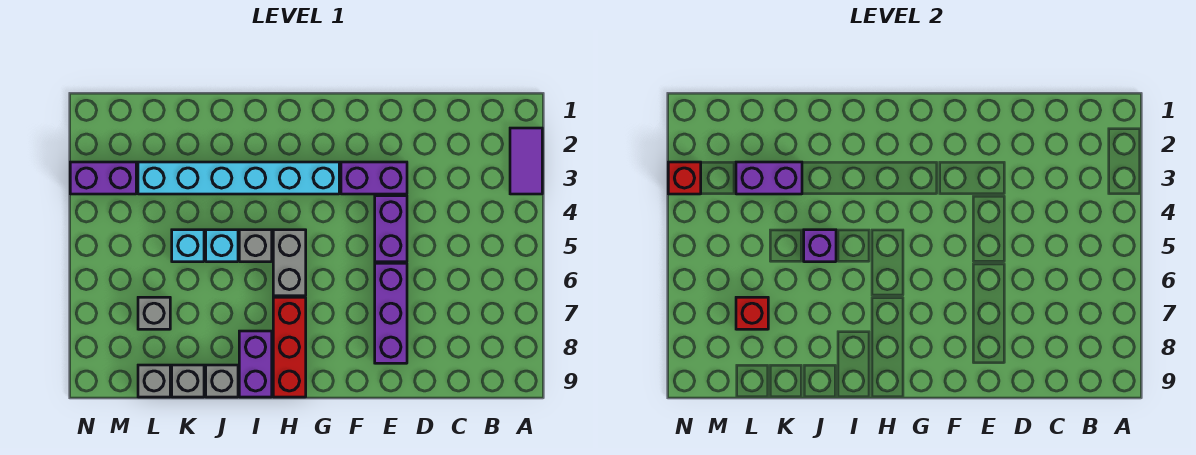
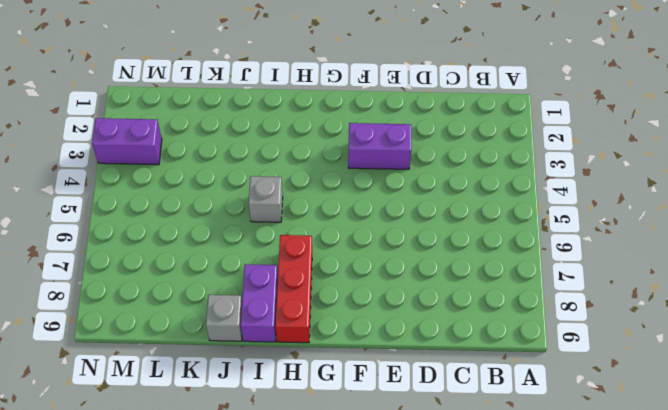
none -> purple 1x2 tile [510,128,542,194]
none -> purple 1x2 brick [375,196,407,262]
none -> purple 1x3 brick [375,263,407,363]

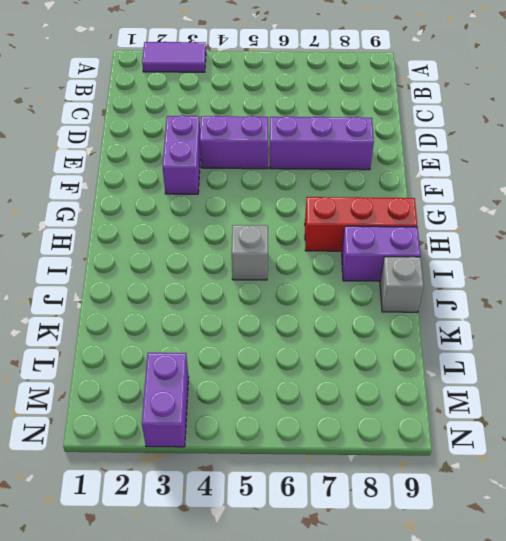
none -> cyan 1x6 brick [138,162,339,194]
none -> grey 1x2 brick [273,230,306,296]
none -> cyan 1x1 brick [206,230,238,262]

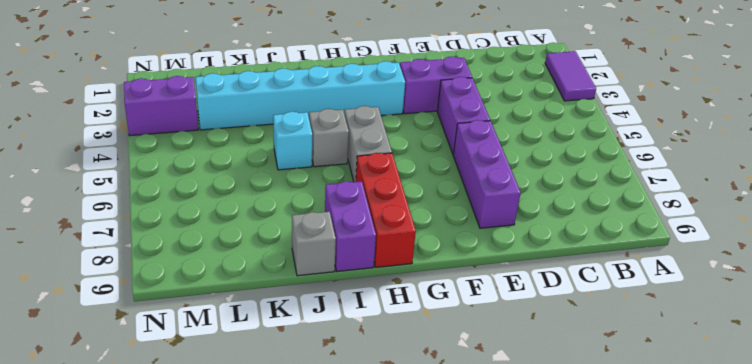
none -> cyan 1x1 brick [172,230,204,262]
none -> grey 1x1 brick [172,365,204,397]
none -> grey 1x1 brick [138,297,170,329]

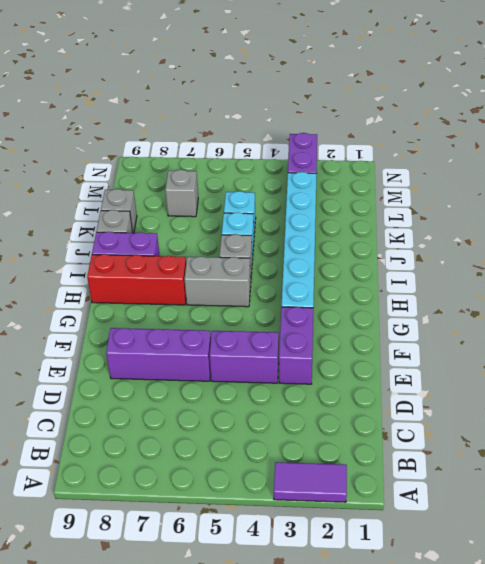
none -> grey 1x1 brick [138,365,170,397]
none -> purple 1x1 brick [804,230,836,262]
none -> purple 1x2 brick [736,162,802,194]

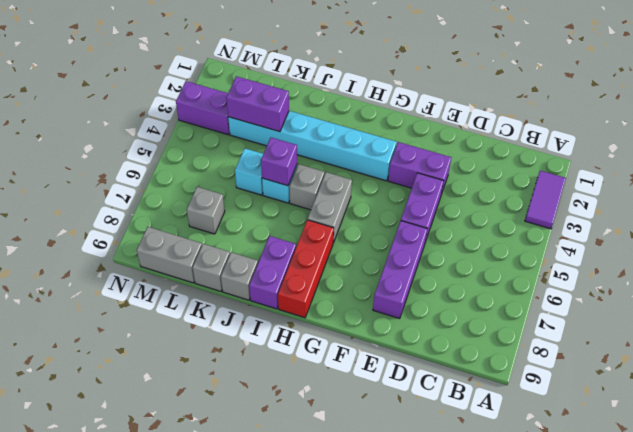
grey 1x2 brick [137,227,202,283] -> grey 1x1 brick [138,365,170,397]
none -> red 1x1 brick [736,297,768,329]
none -> red 1x1 brick [668,162,701,194]

